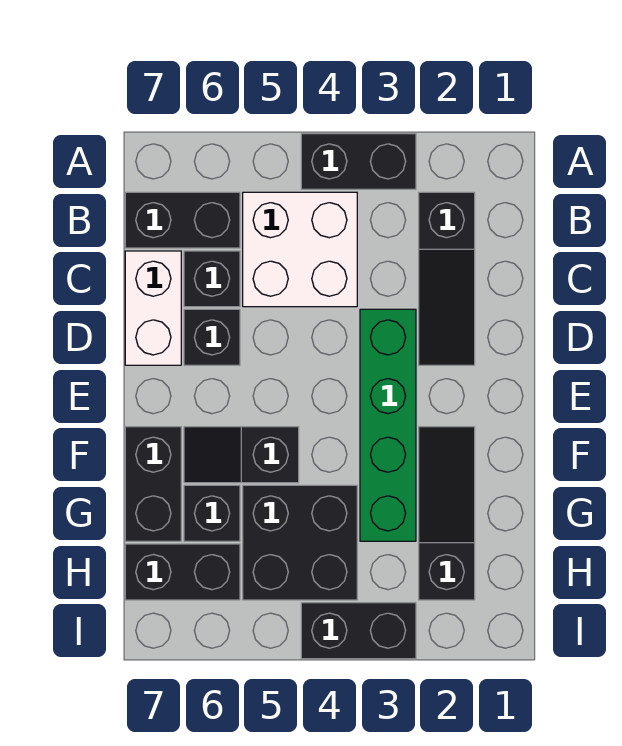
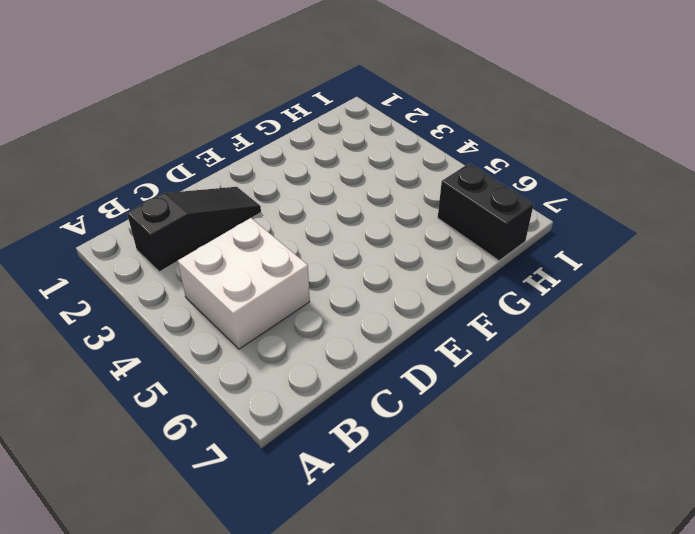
none -> black 1x2 brick [301,134,416,189]
none -> black 1x2 brick [125,192,240,248]
none -> black 1x1 brick [184,251,240,307]

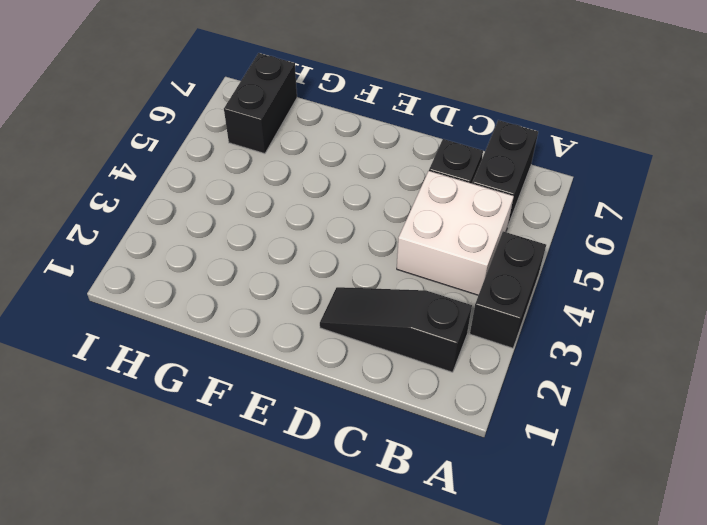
none -> white 1x2 brick [125,251,181,365]
none -> green 1x4 brick [360,309,416,541]
none -> black 1x1 brick [184,309,240,365]

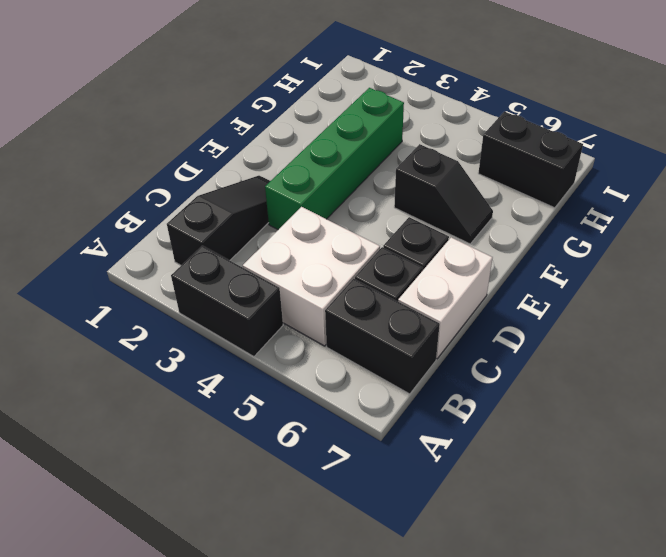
none -> black 1x3 slope [419,427,475,600]
none -> black 1x2 brick [125,427,181,541]
none -> black 2x2 brick [243,485,357,600]

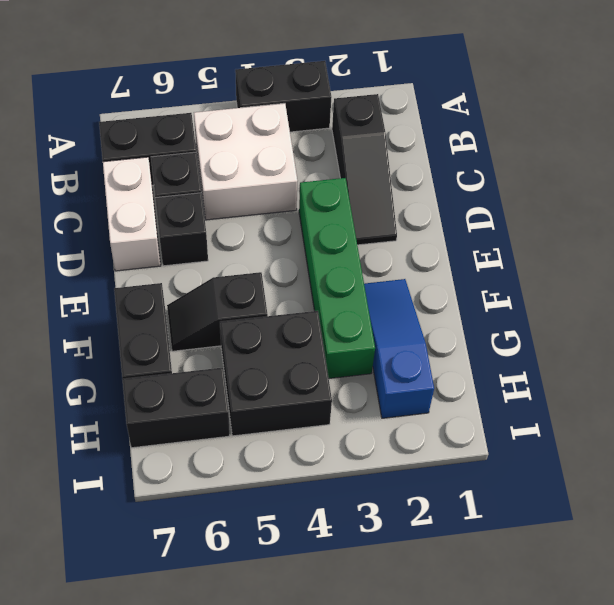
blue 1x3 slope [364,279,434,418] -> black 1x3 slope [419,427,475,600]
none -> black 1x1 brick [184,485,240,541]
none -> black 1x2 brick [301,603,416,659]

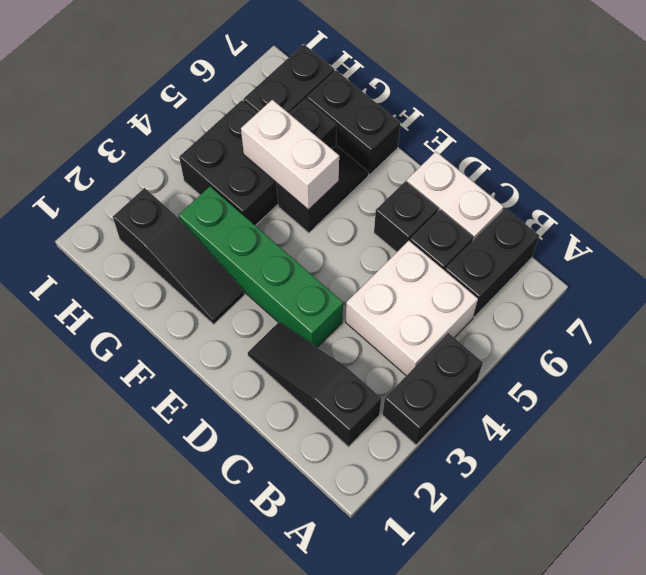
white 1x2 brick [241,100,339,210] -> none
none -> black 1x2 brick [301,603,416,659]

